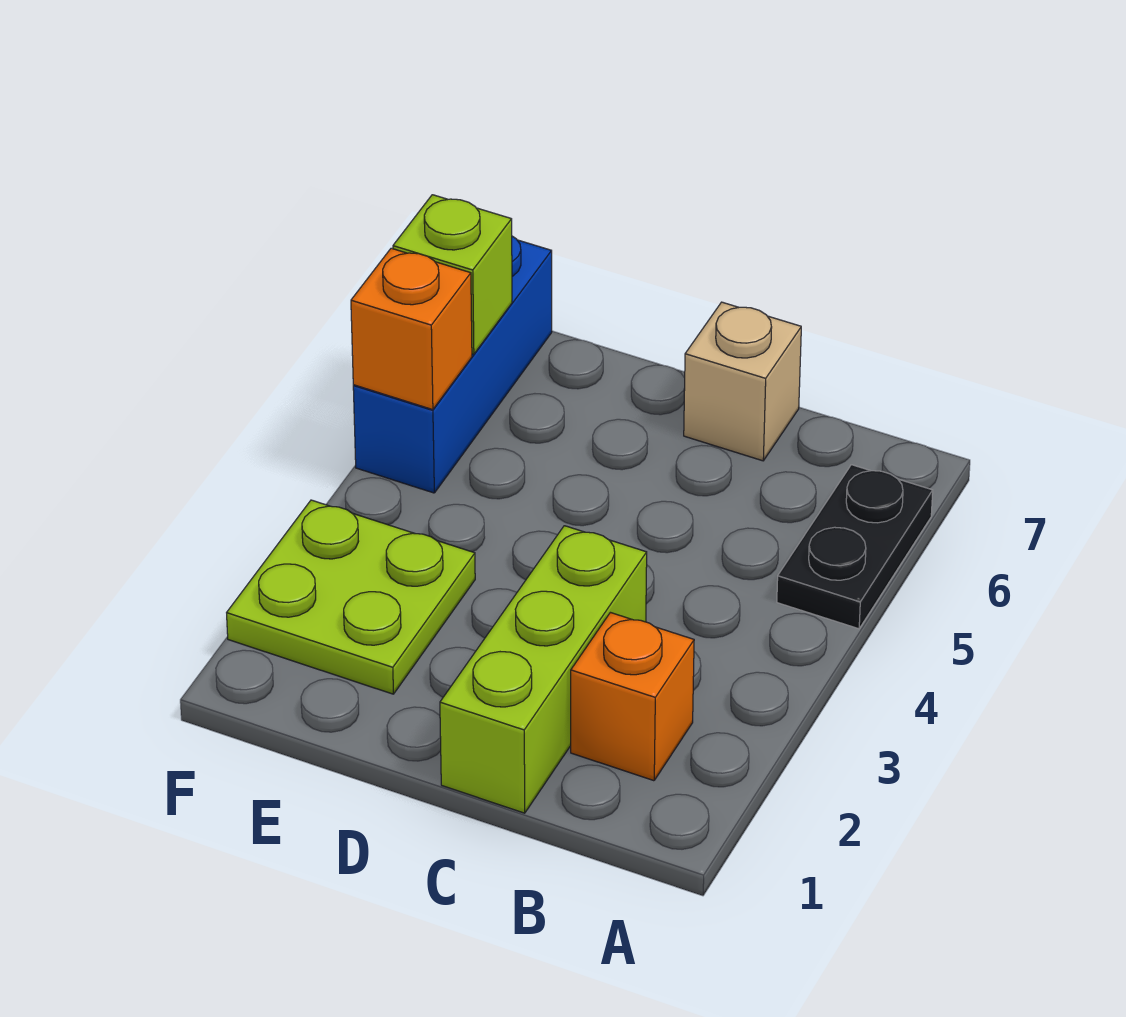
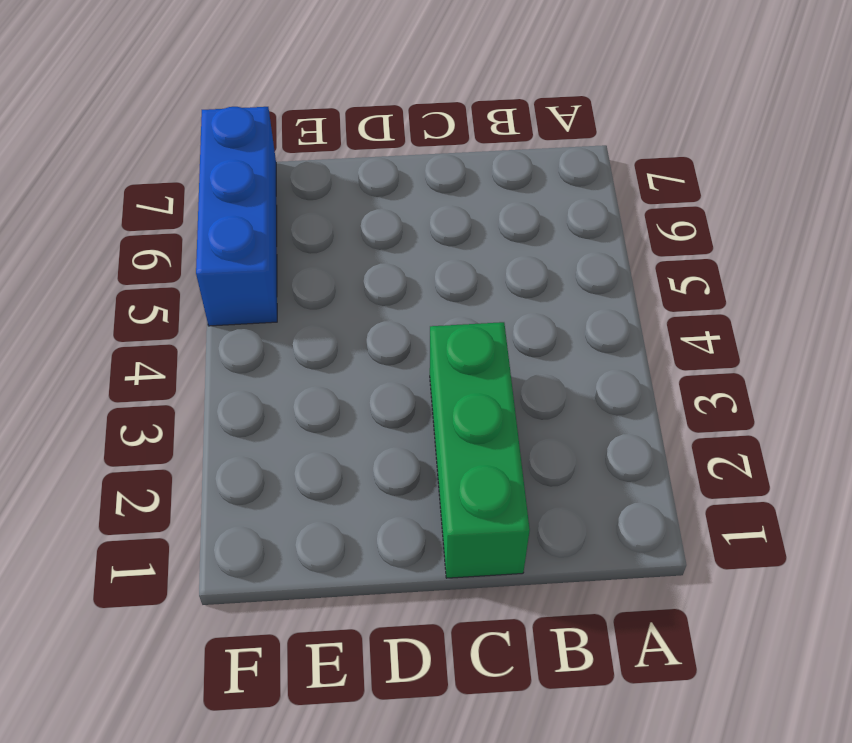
green 1x3 brick [430,322,530,578] -> lime 1x3 brick [440,526,647,813]
none -> black 1x2 plate [777,465,933,629]
none -> orange 1x1 brick [571,613,694,781]

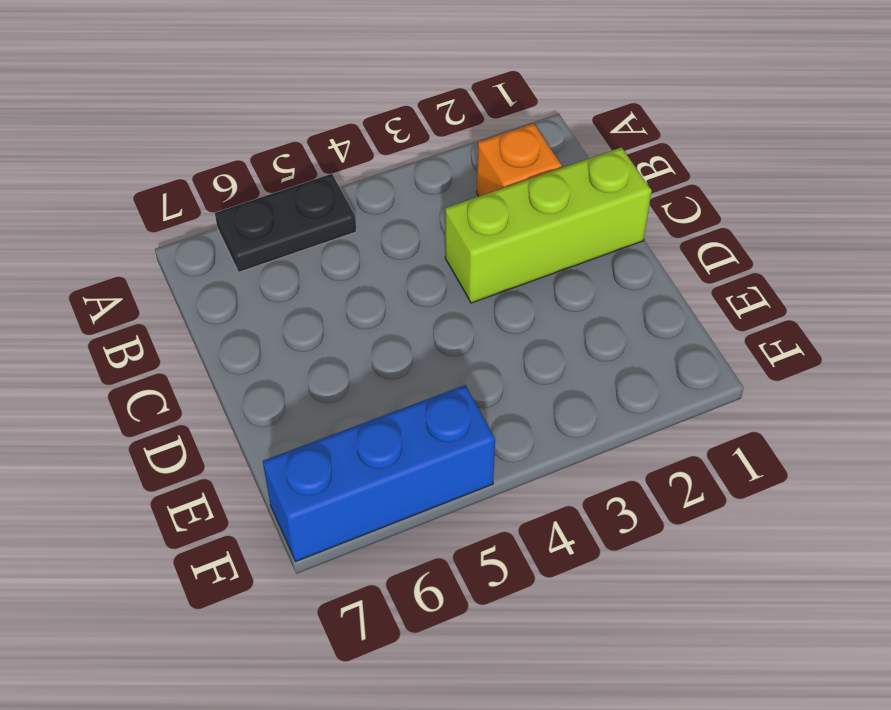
none -> tan 1x1 brick [684,302,801,461]
none -> lime 2x2 plate [227,500,475,694]

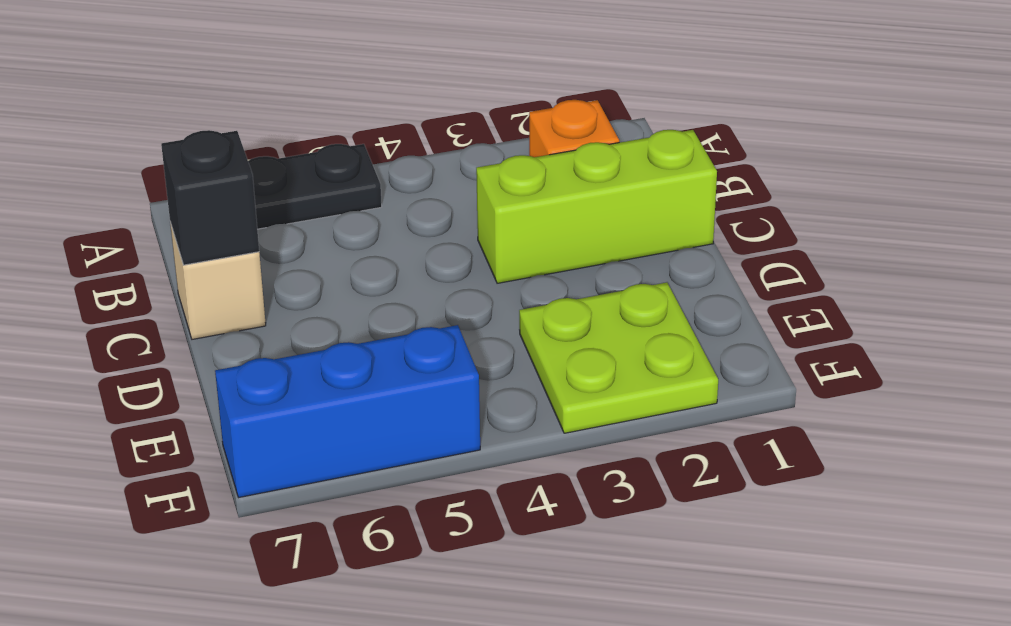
black 1x1 brick [161,130,259,265] -> none
none -> orange 1x1 brick [351,248,472,410]
none -> lime 1x1 brick [393,195,512,354]

